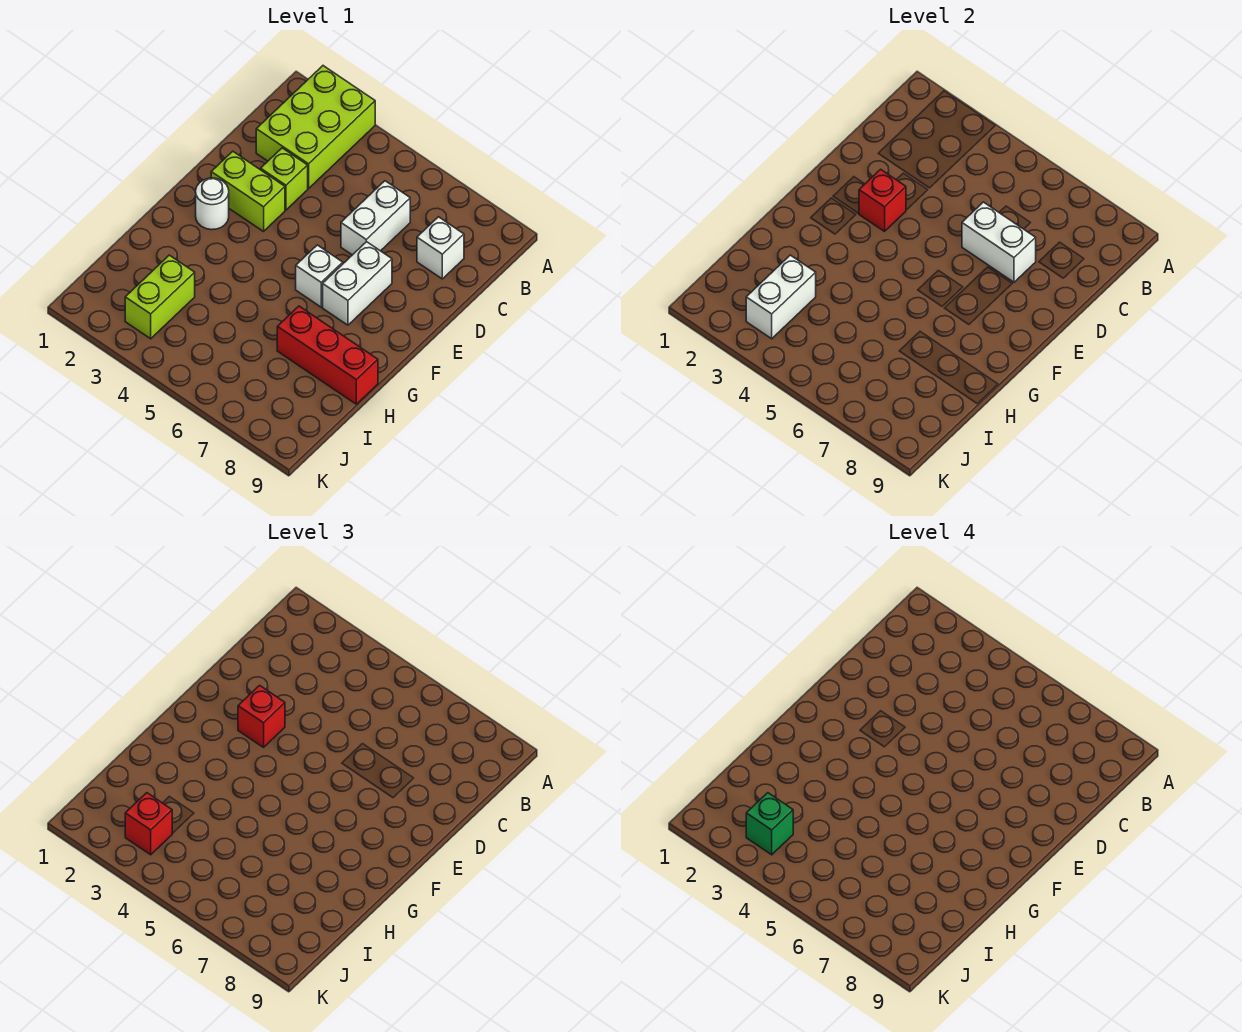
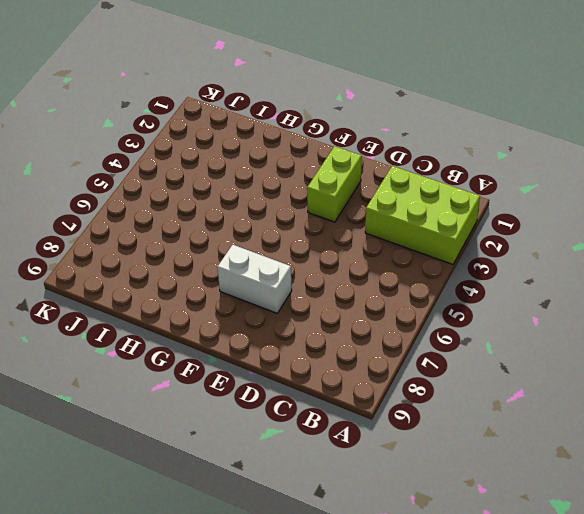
none -> white 1x2 brick [341,181,410,255]
none -> white 1x1 brick [417,217,464,279]
none -> lime 1x1 brick [261,148,308,210]

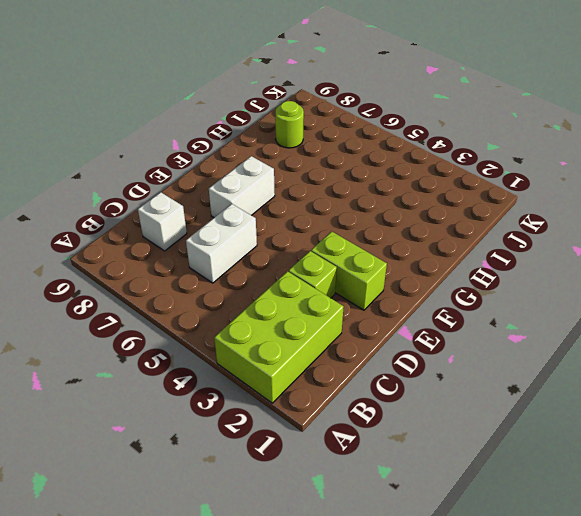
lime 1x1 round brick [275,101,304,148] -> none
none -> white 1x1 round brick [196,178,229,230]
none -> white 1x1 brick [296,245,343,307]
none -> red 1x3 brick [277,306,378,404]

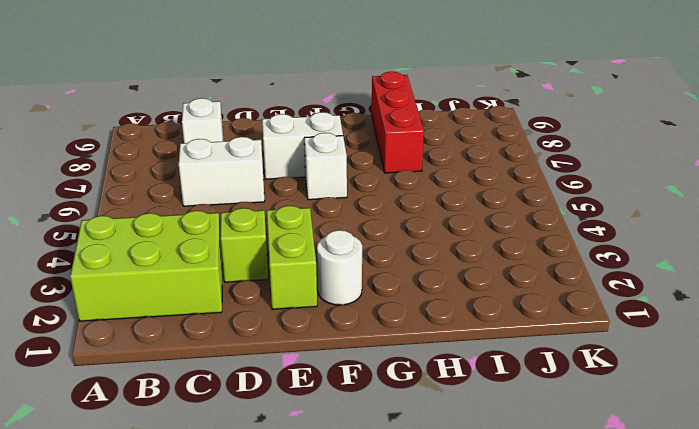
none -> lime 1x2 brick [125,255,195,339]
none -> white 1x2 brick [962,202,1036,282]
none -> red 1x1 brick [859,169,906,231]

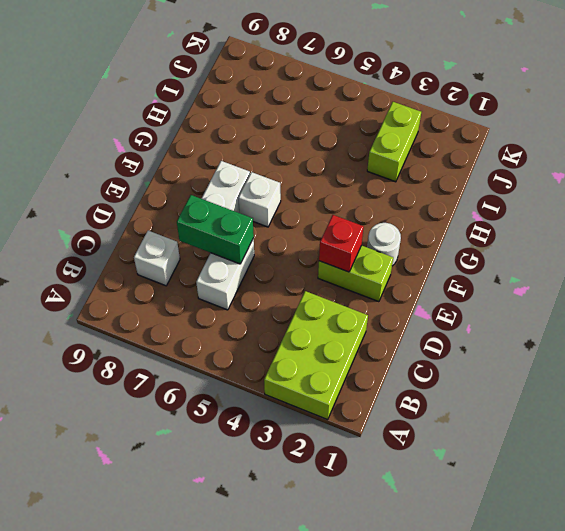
green 1x2 brick [177,195,254,264] -> white 1x2 brick [962,202,1036,282]
none -> lime 1x1 brick [261,148,308,210]
none -> red 1x3 brick [277,306,378,404]
none -> white 1x2 brick [746,255,816,339]

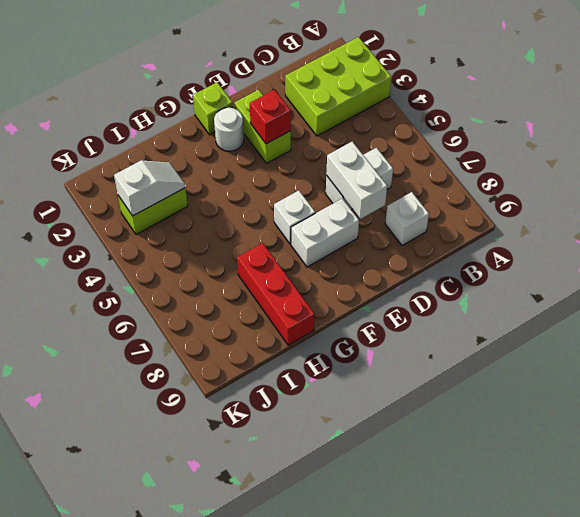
lime 1x1 brick [193,82,233,135] -> lime 1x1 brick moved to [261,148,308,210]
white 1x2 slope [114,160,185,216] -> white 1x2 brick [746,255,816,339]
none -> red 1x1 brick [238,685,285,747]
none -> red 1x1 brick [125,793,172,855]
none -> green 1x1 brick [746,793,793,855]

